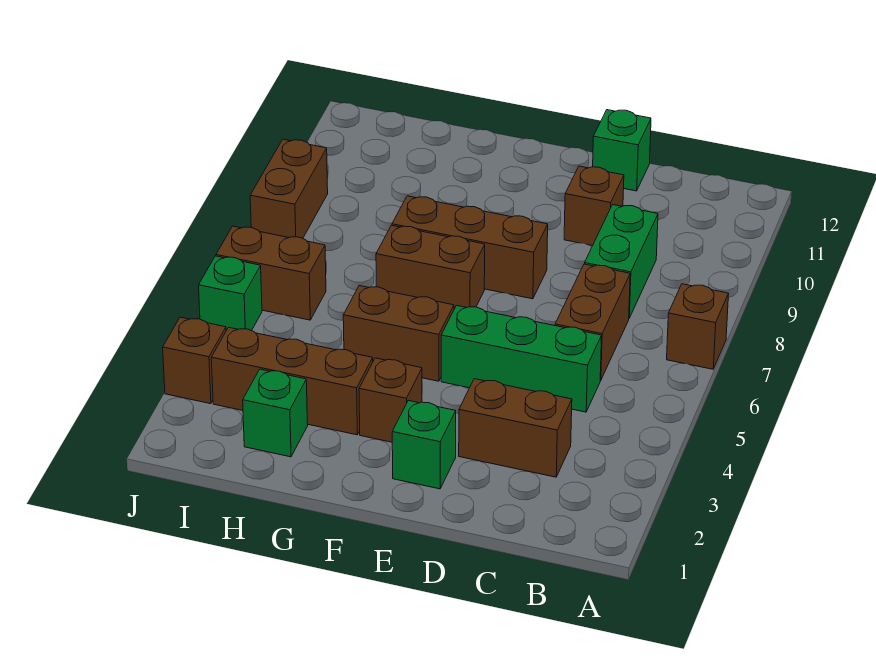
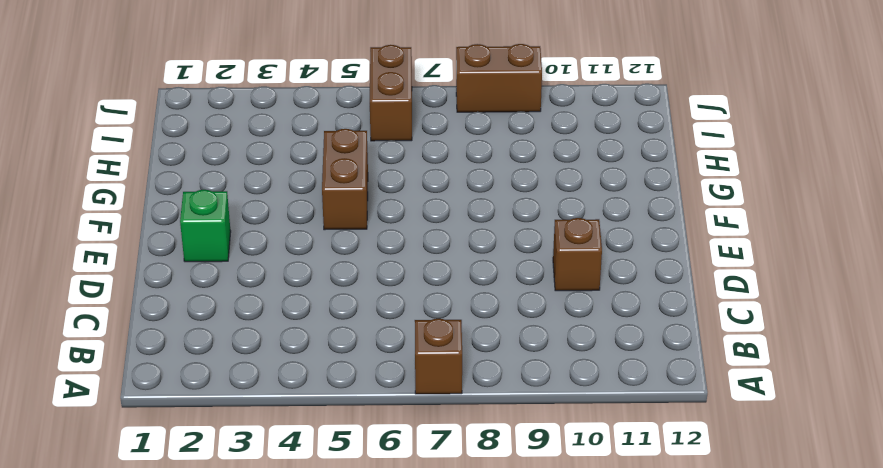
none -> brown 1x2 brick [459,379,572,477]
none -> green 1x3 brick [441,306,602,412]
none -> brown 1x2 brick [555,264,630,380]

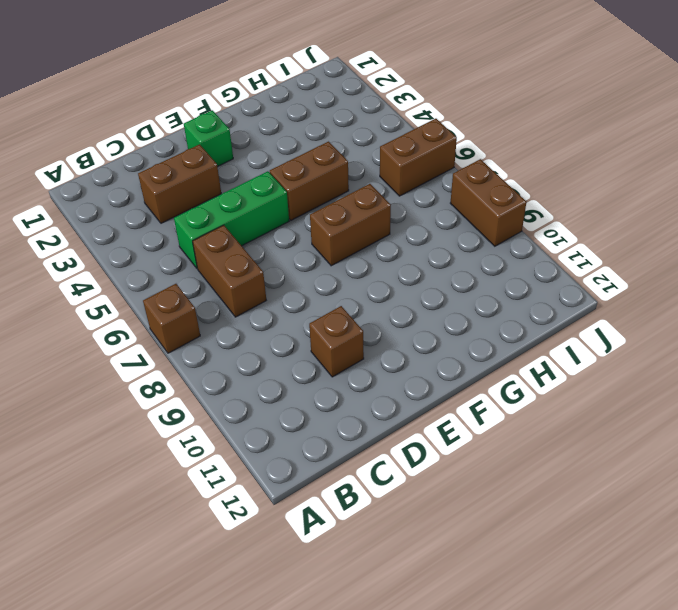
none -> green 1x2 brick [585,205,658,318]
none -> green 1x1 brick [593,110,651,191]
none -> brown 1x3 brick [392,196,548,299]

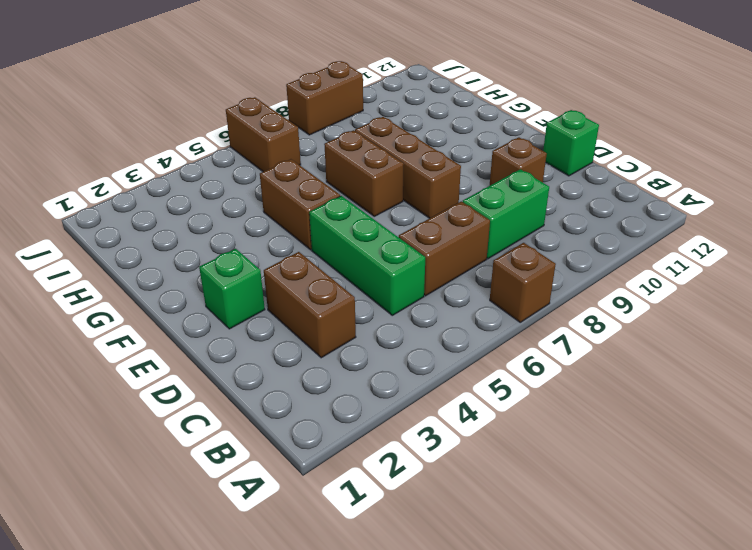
none -> brown 1x1 brick [359,358,422,442]
none -> brown 1x3 brick [211,327,373,435]
none -> green 1x1 brick [243,369,308,457]

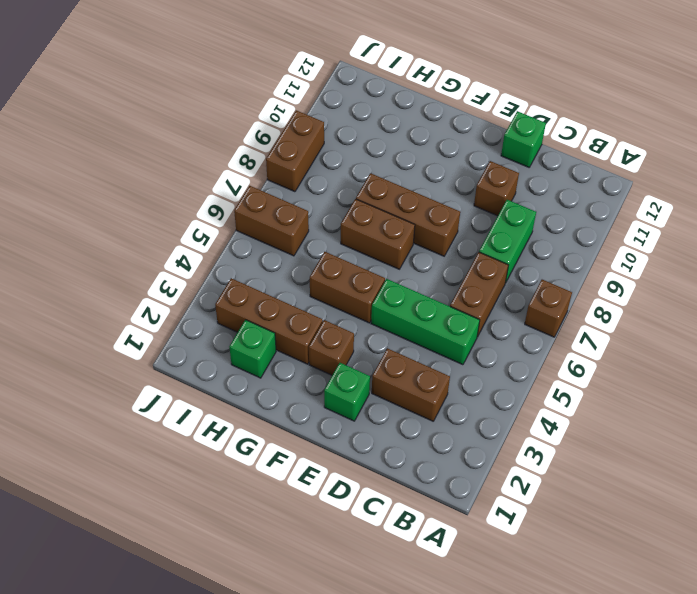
none -> brown 1x1 brick [163,317,226,404]
none -> green 1x1 brick [199,256,262,331]

